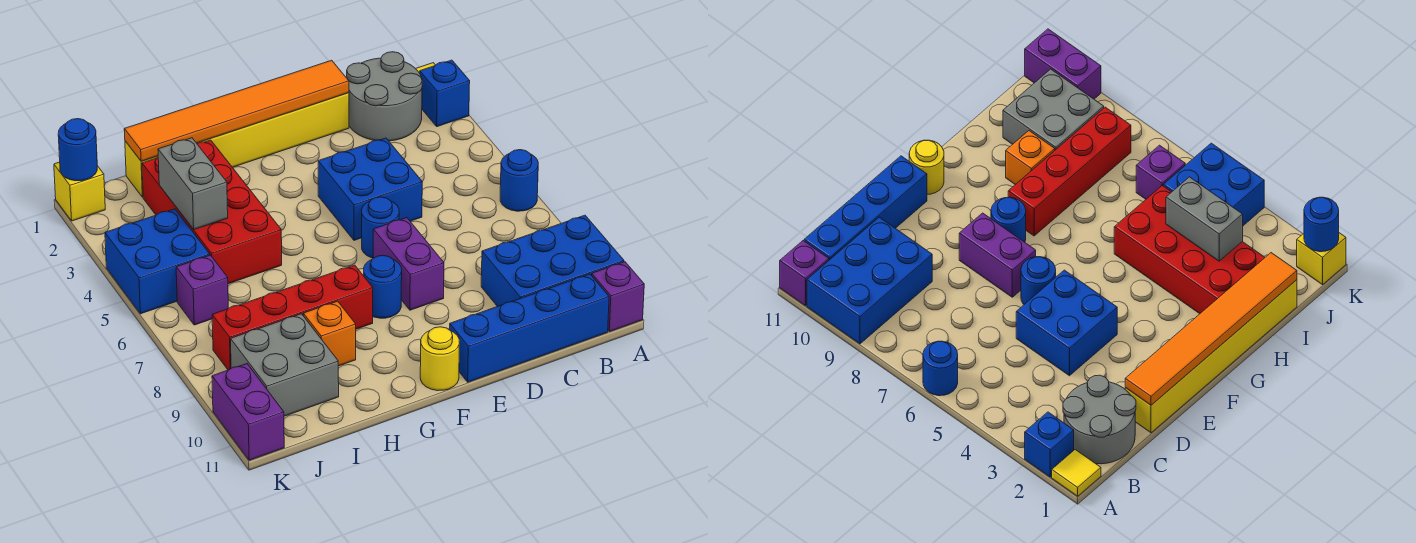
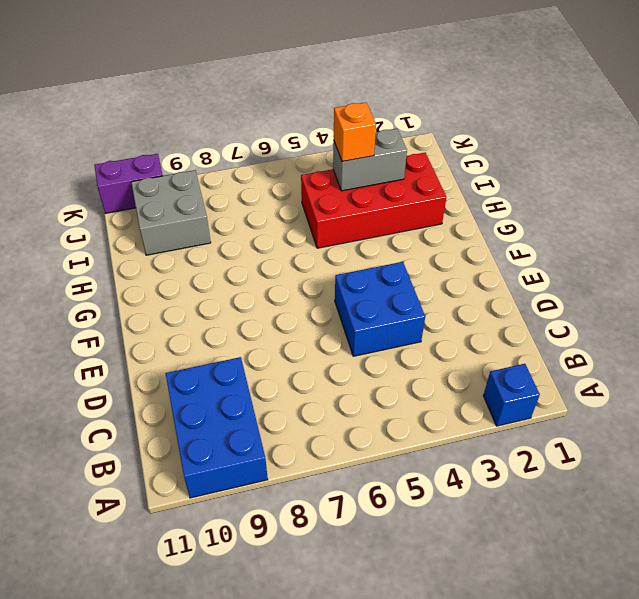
orange 1x1 brick [334,102,376,162] -> orange 1x1 brick moved to [303,301,356,366]
none -> yellow 1x1 tile [1052,450,1101,496]
none -> blue 1x1 round brick [500,150,538,211]
none -> purple 1x1 brick [592,262,644,332]

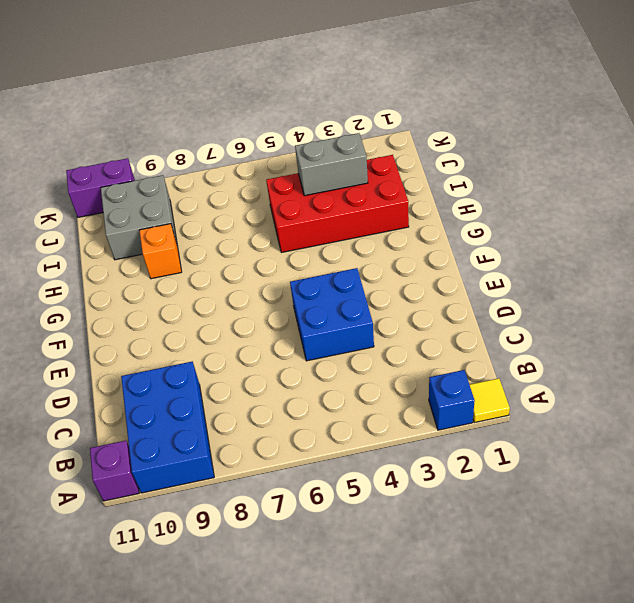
none -> blue 1x1 round brick [500,150,538,211]
none -> grey 2x2 round brick [347,52,422,141]
none -> blue 1x4 brick [450,274,609,382]

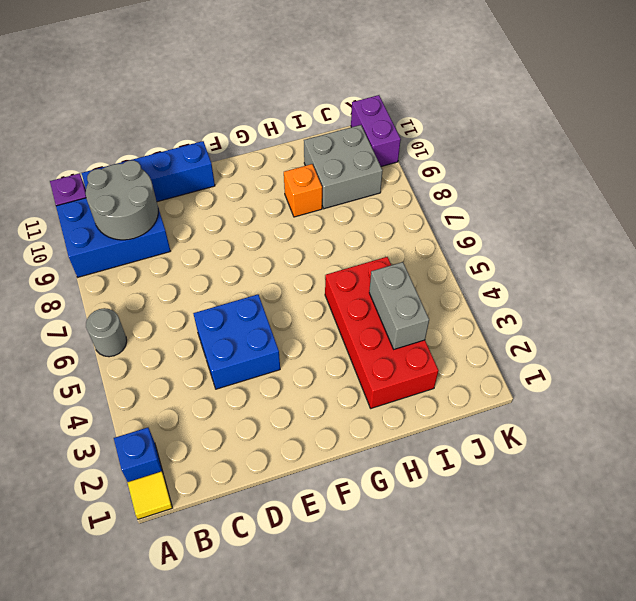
grey 1x1 round brick [86,308,127,357] -> blue 1x1 round brick [500,150,538,211]
grey 2x2 round brick [86,160,158,240] -> grey 2x2 round brick moved to [347,52,422,141]
none -> yellow 1x6 brick [125,93,349,197]
none -> blue 1x1 round brick [362,197,399,258]
none -> purple 1x2 brick [373,218,444,310]

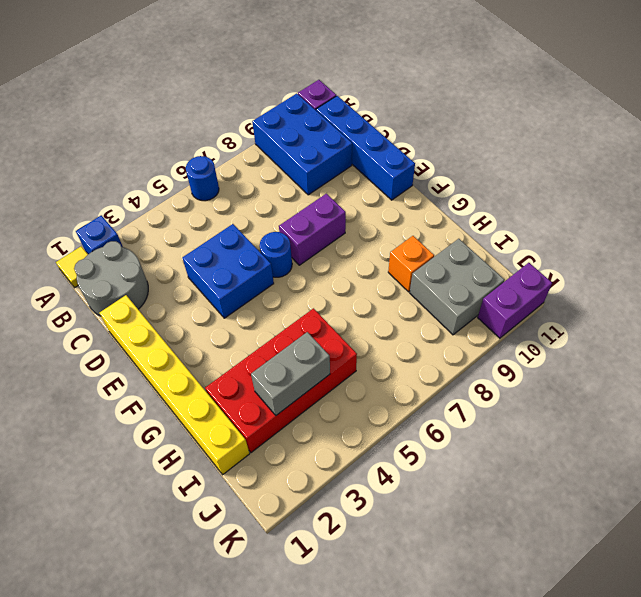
none -> blue 1x1 round brick [364,255,402,318]
none -> yellow 1x1 round brick [420,327,460,391]
none -> red 1x4 brick [212,265,373,370]

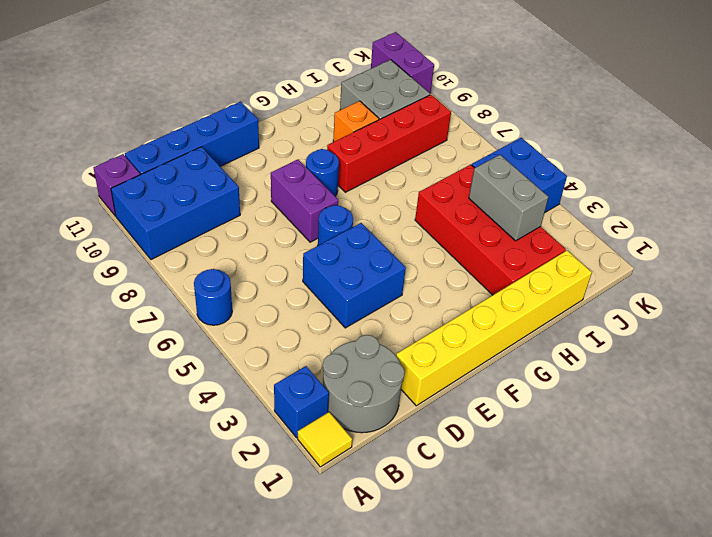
none -> yellow 1x1 round brick [420,327,460,391]
none -> purple 1x1 brick [176,255,228,325]
none -> yellow 1x1 brick [54,162,105,221]

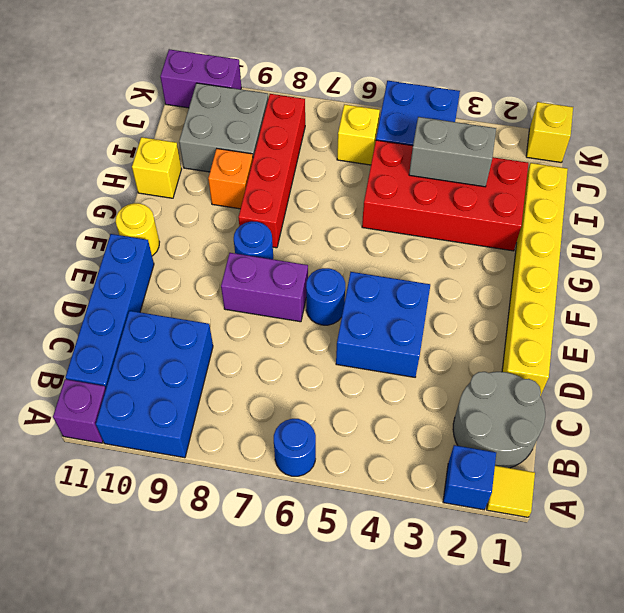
yellow 1x1 brick [132,137,181,198] -> none
yellow 1x1 brick [337,104,380,165] -> purple 1x1 brick [176,255,228,325]
none -> orange 1x6 tile [124,60,349,161]
none -> blue 1x1 round brick [58,119,97,181]

